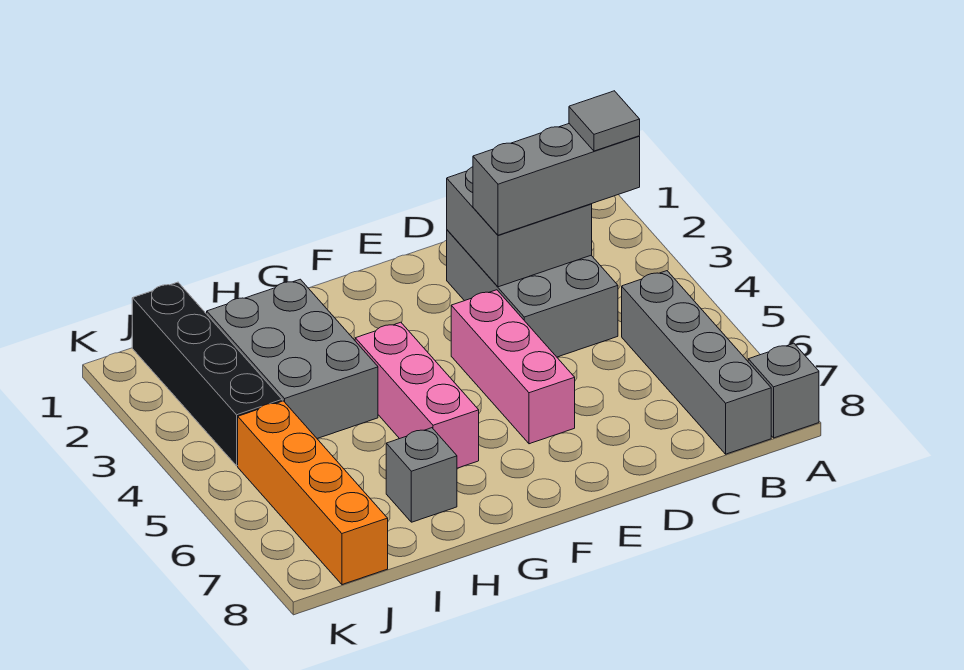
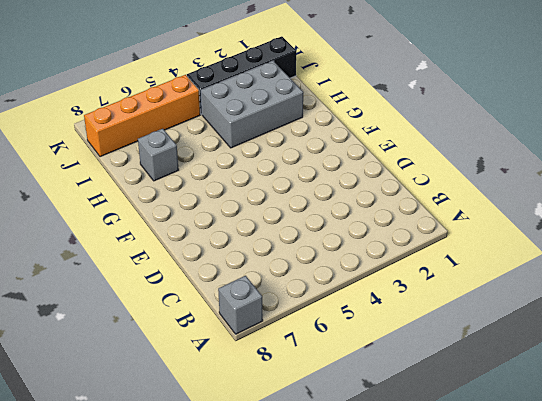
none -> grey 1x4 brick [622,271,771,454]
none -> grey 2x3 brick [447,230,618,357]
none -> pink 1x3 brick [451,290,575,444]

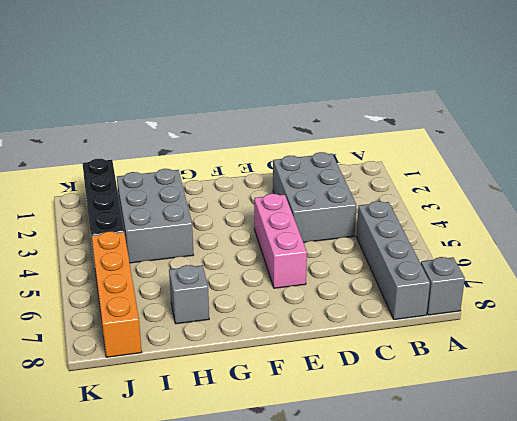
none -> pink 1x3 brick [355,322,479,468]
none -> grey 2x2 brick [447,167,592,287]
none -> grey 1x3 brick [473,124,640,235]

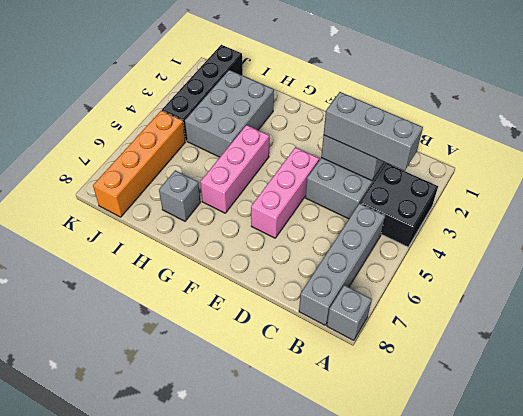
black 2x2 brick [360,163,438,247] -> none
none -> grey 1x1 tile [569,91,640,151]

